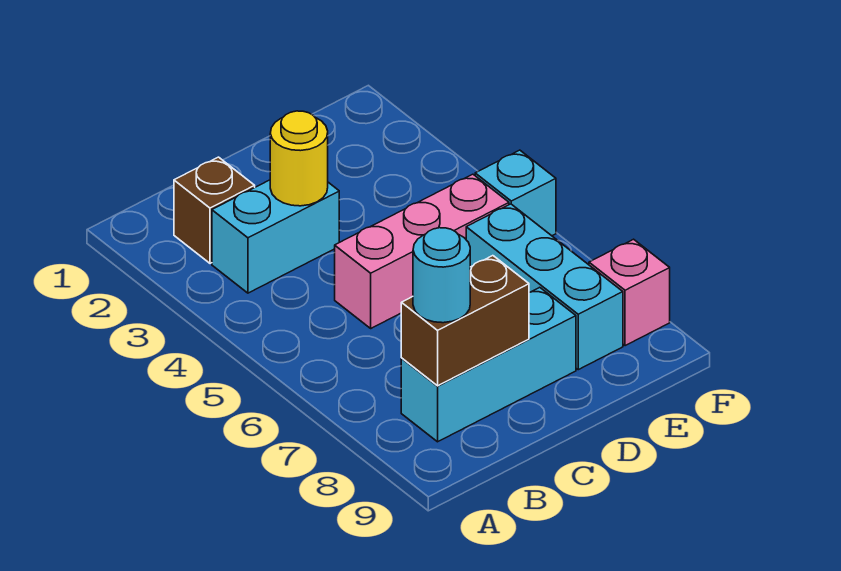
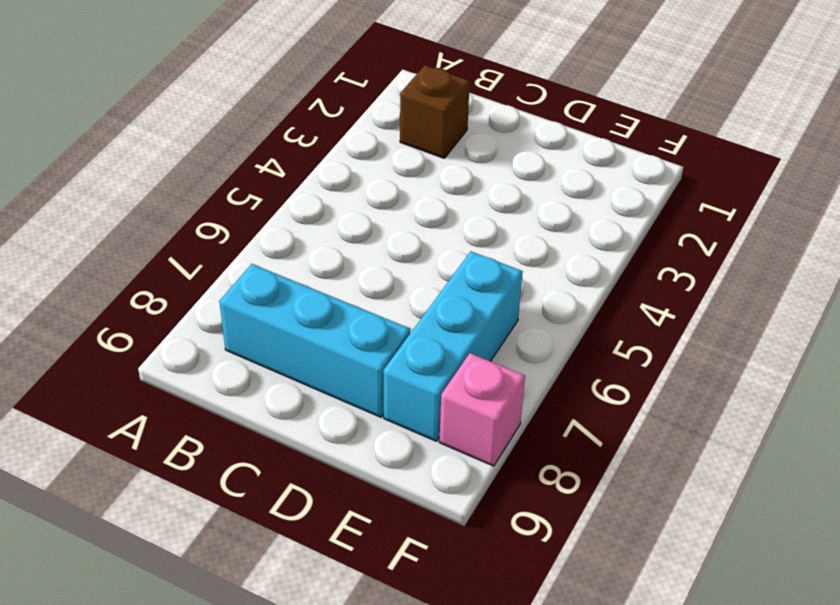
none -> cyan 1x2 brick [212,180,339,293]
none -> pink 1x3 brick [335,174,509,328]

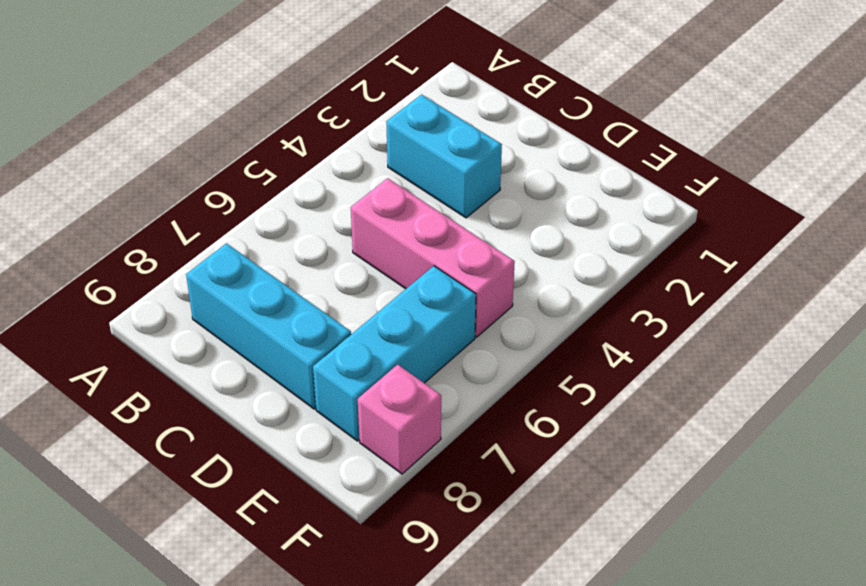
none -> brown 1x1 brick [174,157,255,263]
none -> cyan 1x1 brick [475,150,556,236]

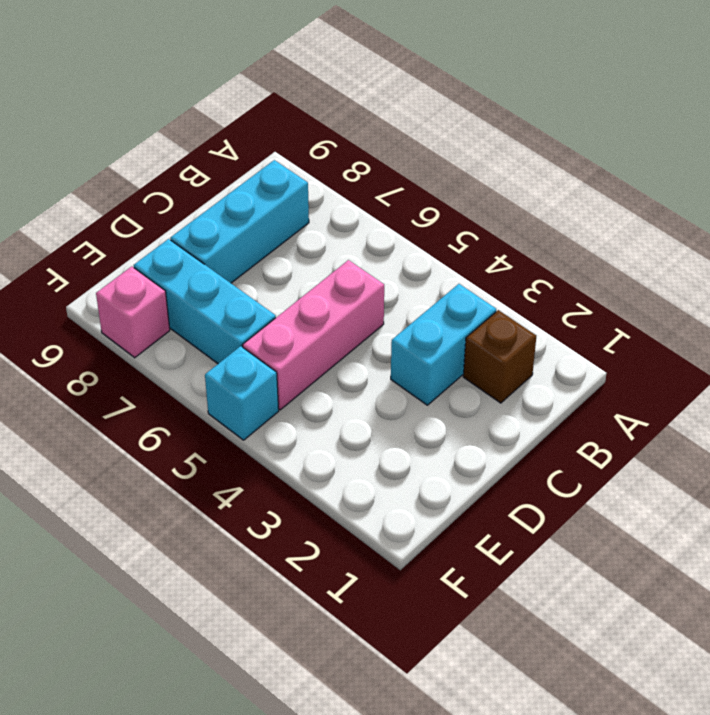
none -> brown 1x2 brick [401,256,529,386]
none -> yellow 1x1 round brick [270,111,328,206]

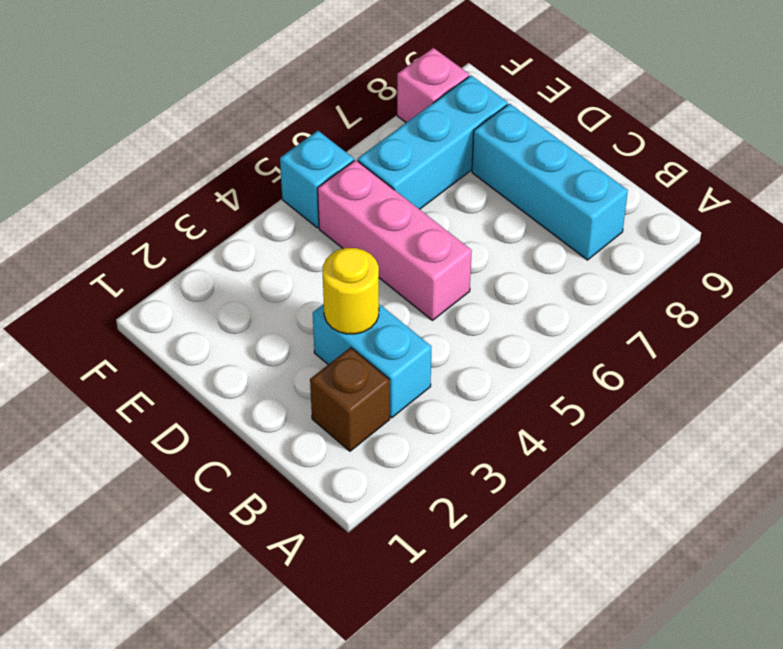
none -> brown 1x2 brick [401,256,529,386]
none -> cyan 1x1 round brick [413,228,470,323]

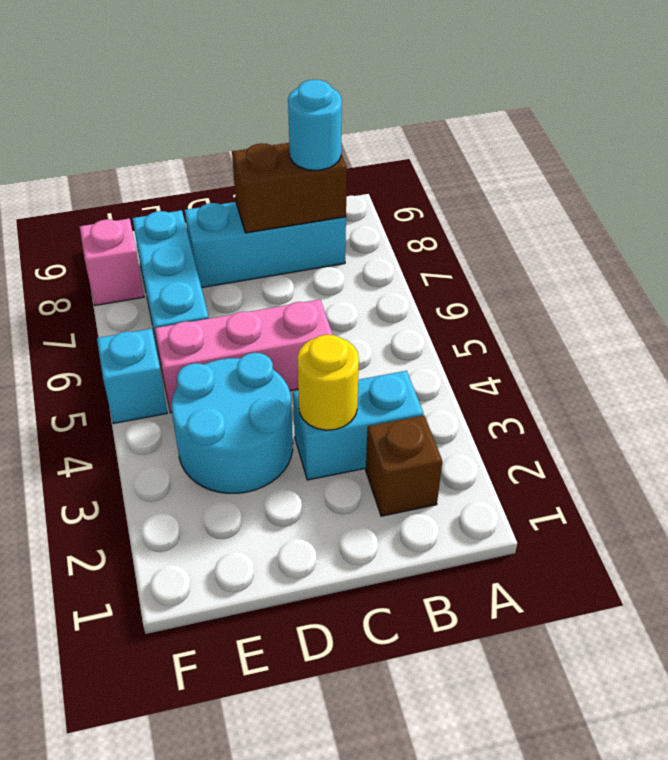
cyan 2x2 round brick [171,353,293,493] -> none

